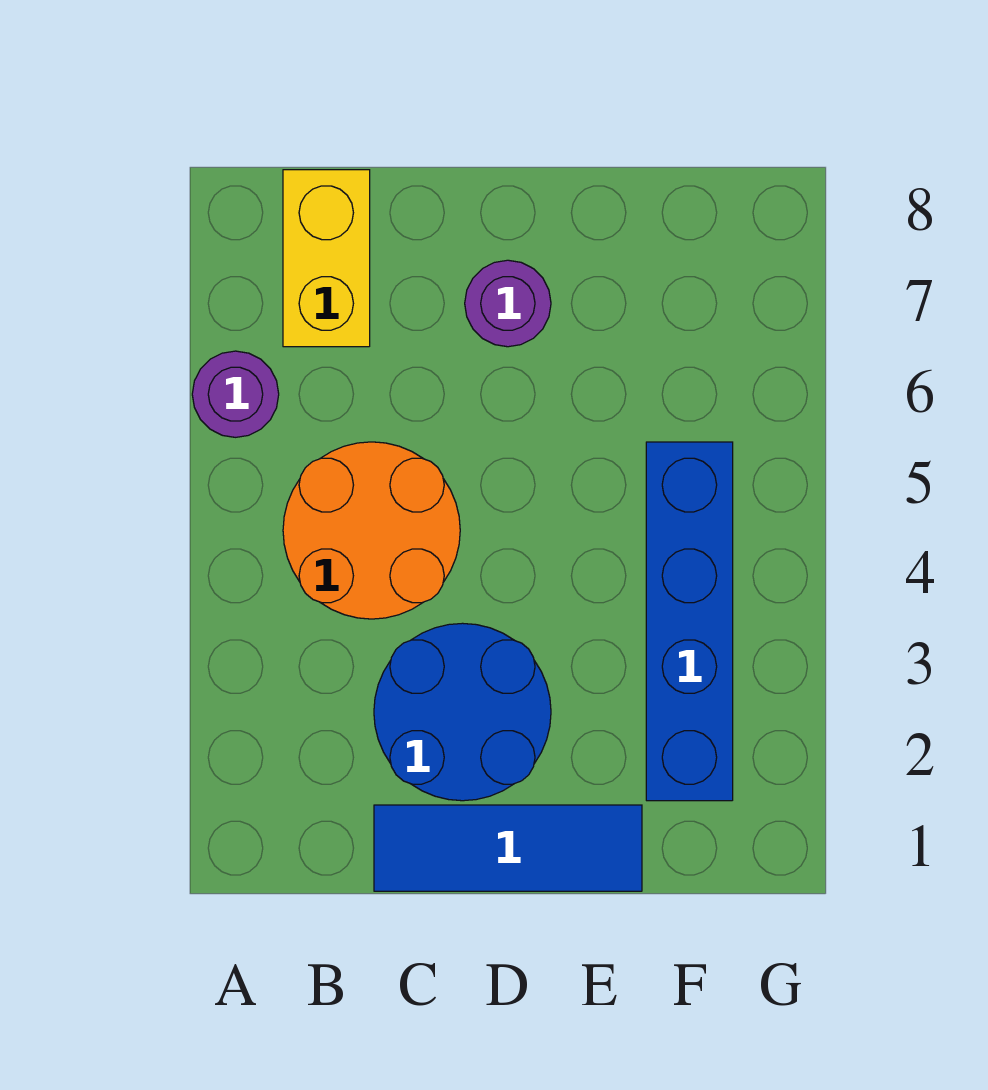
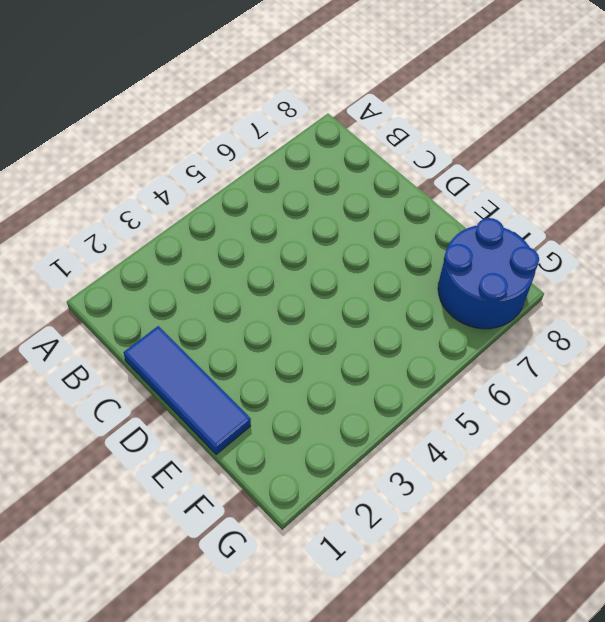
blue 2x2 round brick [438,218,539,329] -> blue 2x2 round brick moved to [374,623,551,801]
none -> purple 1x1 round brick [192,351,279,437]
none -> orange 2x2 round brick [283,442,460,619]

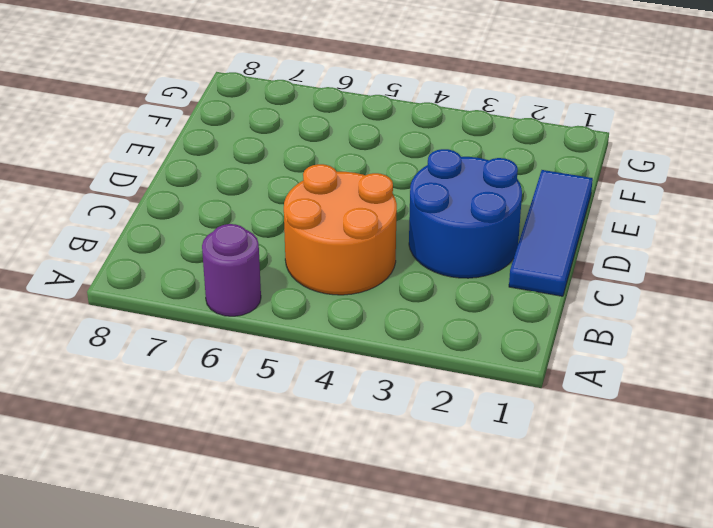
none -> yellow 1x2 brick [283,170,370,347]
none -> purple 1x1 round brick [465,260,551,347]

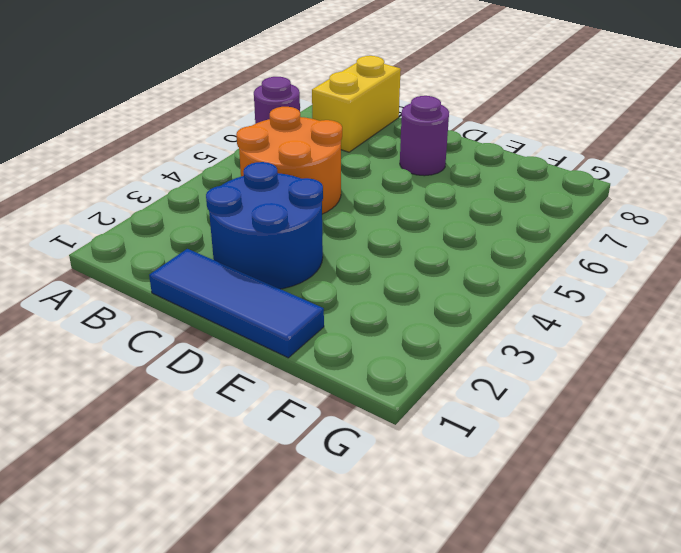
none -> blue 1x4 brick [646,442,733,801]

